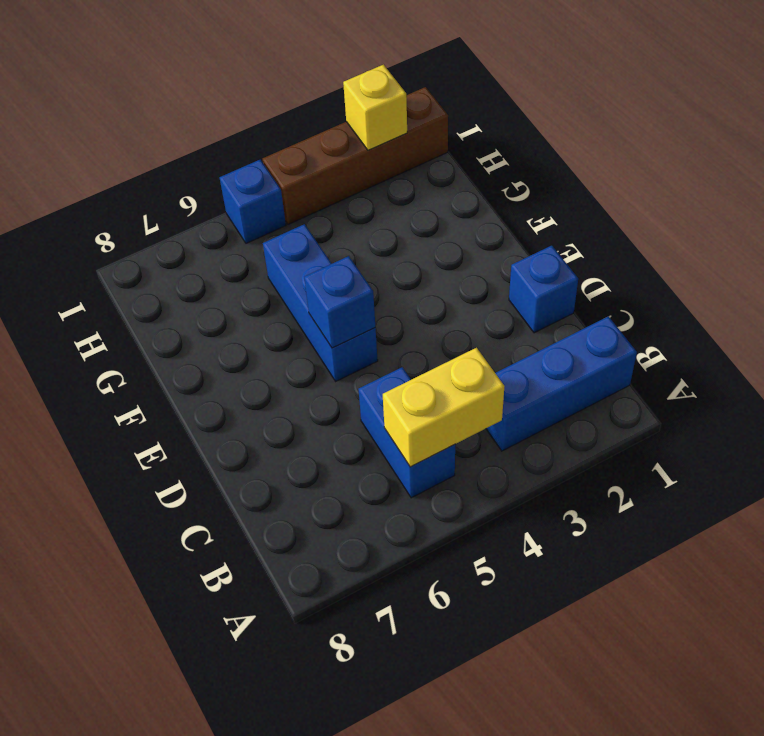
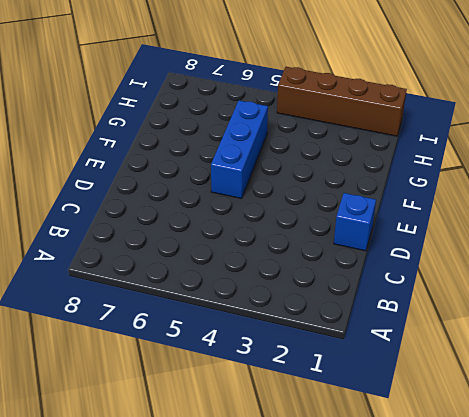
none -> blue 1x3 brick [486,316,637,451]
none -> blue 1x2 brick [358,367,455,498]

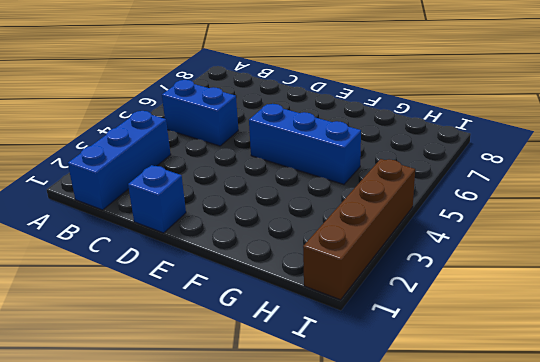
none -> blue 1x1 brick [220,160,286,243]
none -> yellow 1x2 brick [383,348,504,467]

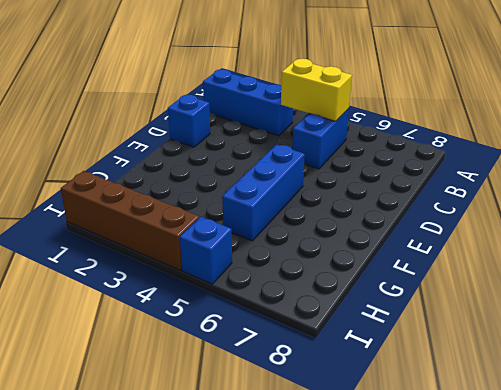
none -> blue 1x1 brick [304,256,375,348]
none -> yellow 1x1 brick [343,65,407,150]

